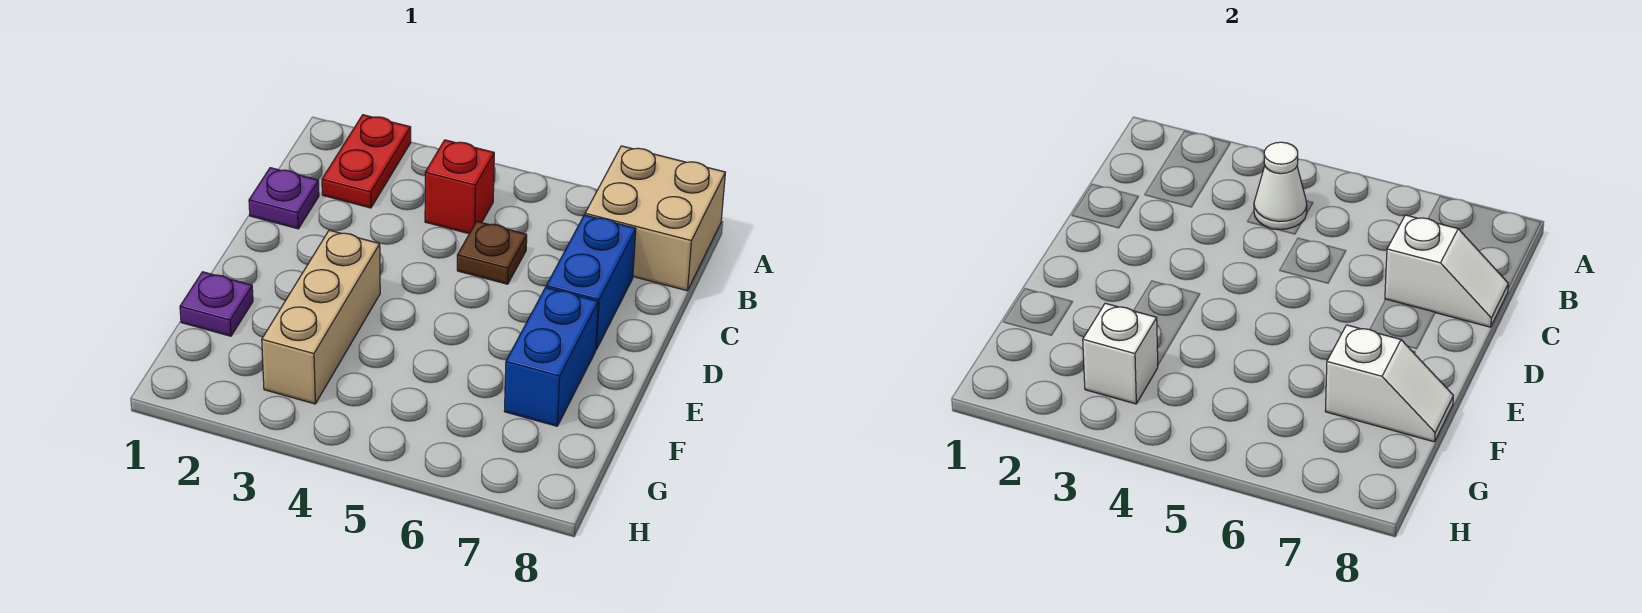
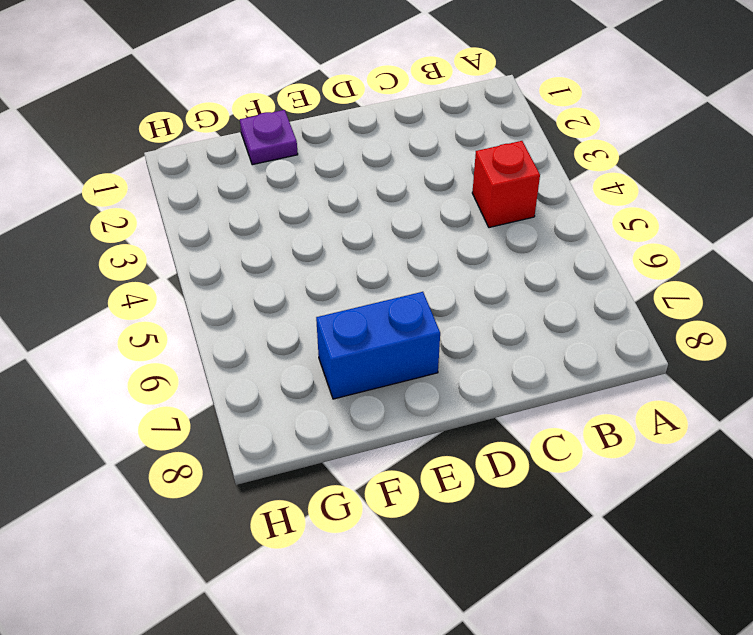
none -> red 1x2 plate [322,115,411,208]
none -> tan 2x2 brick [585,146,725,291]
none -> purple 1x1 plate [249,168,319,229]

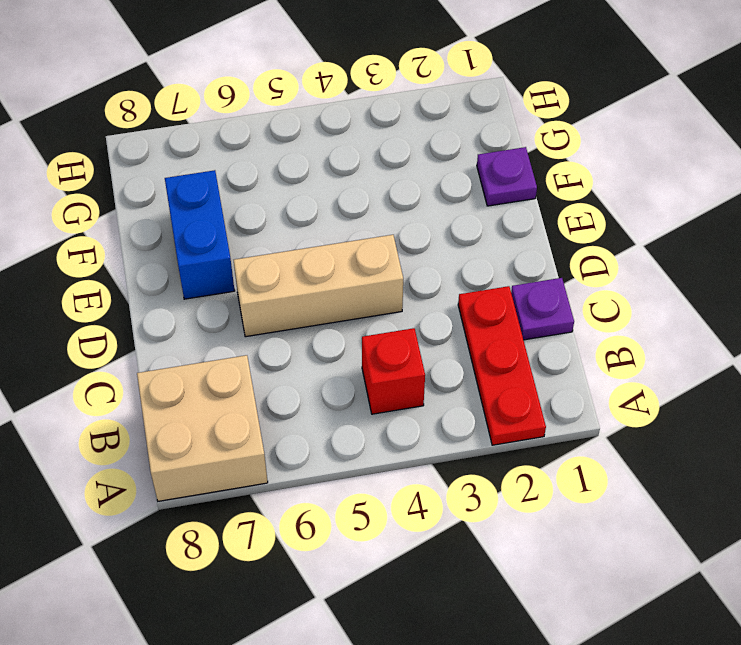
red 1x3 plate [458,286,546,445] -> red 1x2 plate [322,115,411,208]
tan 1x3 brick [234,235,403,337] -> tan 1x3 brick turned to [262,230,380,404]
none -> brown 1x1 plate [457,222,527,284]
none -> blue 1x2 brick [546,215,636,349]
none -> white 1x1 cone [1254,142,1307,229]

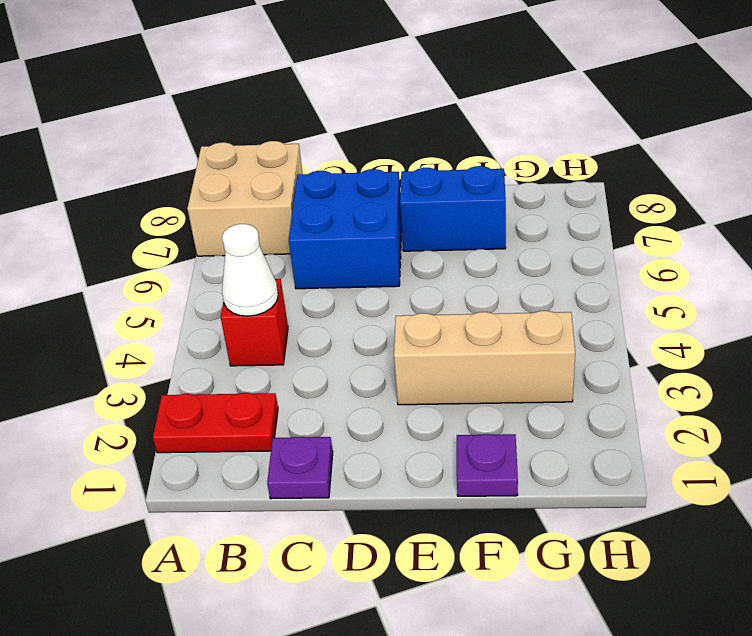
blue 2x2 brick [289,169,402,289] -> blue 1x2 brick [546,215,636,349]
none -> brown 1x1 plate [457,222,527,284]
none -> white 1x2 slope [1385,215,1508,327]
none -> white 1x2 slope [1325,325,1453,442]

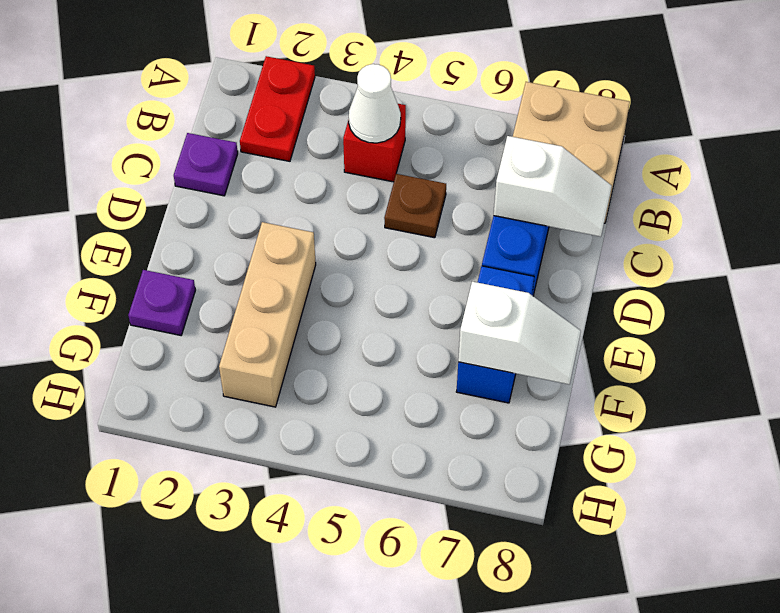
none -> white 1x1 brick [1083,303,1158,404]

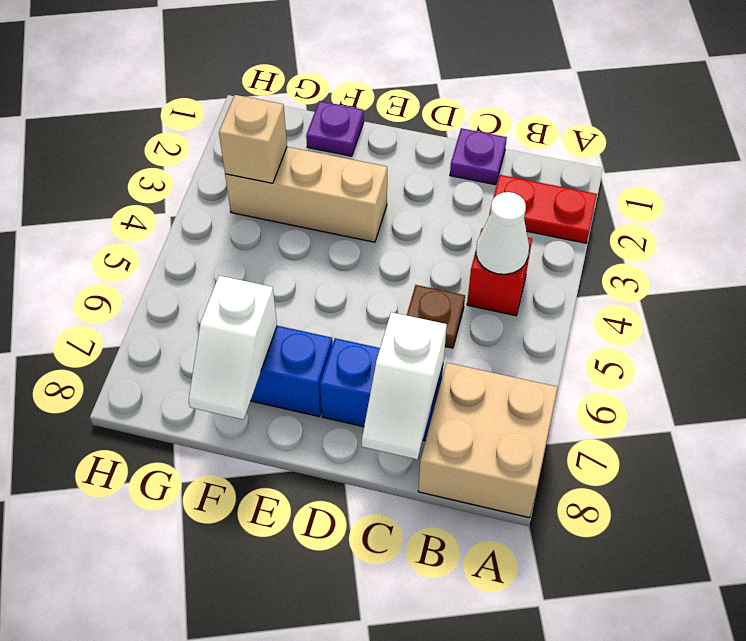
tan 1x1 brick [219,95,287,183] -> white 1x1 brick [1083,303,1158,404]

